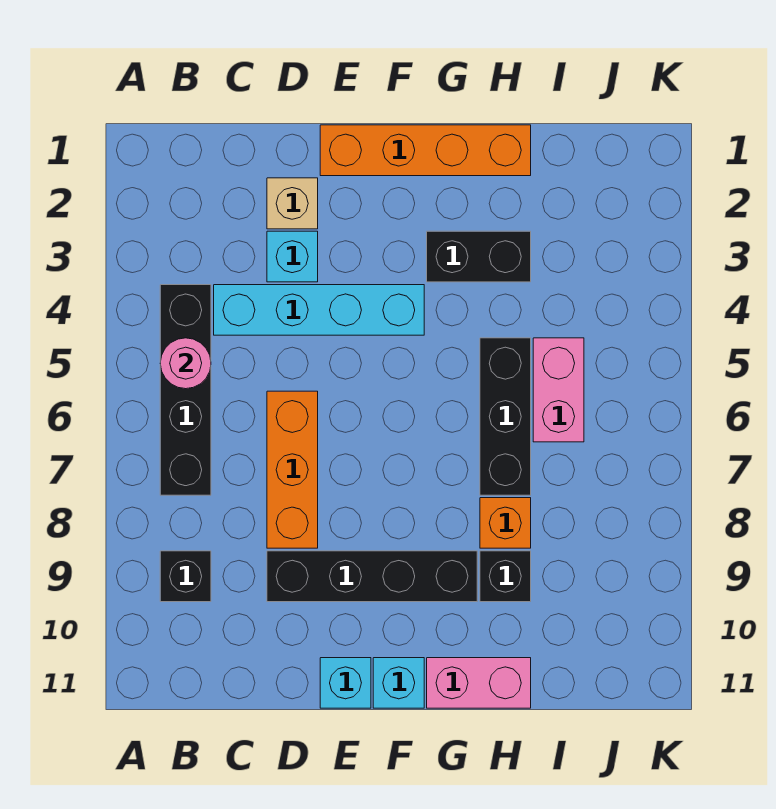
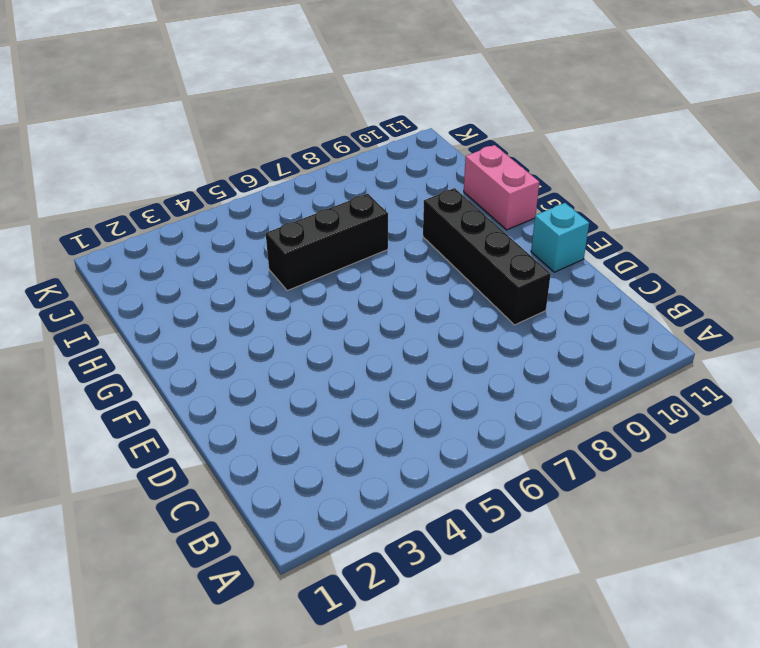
none -> black 1x4 brick [160,285,211,495]
none -> black 1x1 brick [160,551,211,602]
none -> cyan 1x4 brick [214,285,424,335]

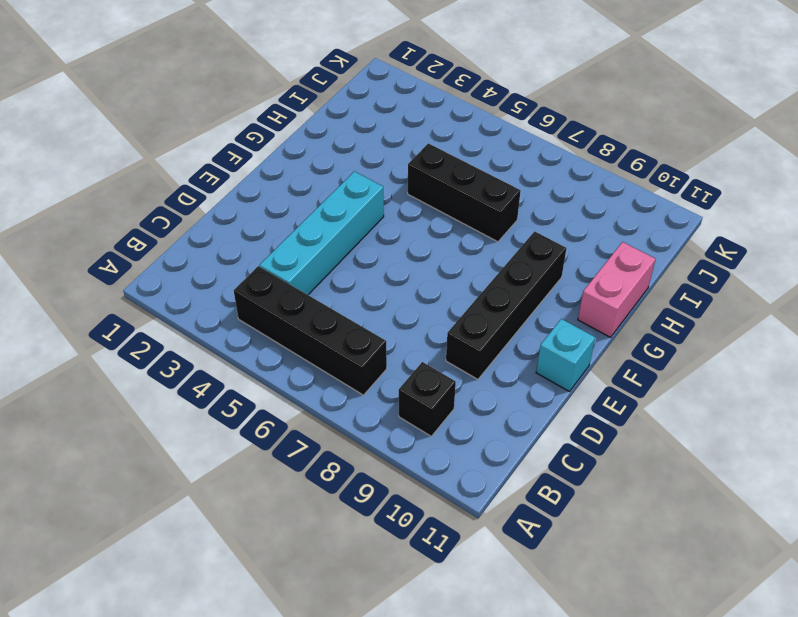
none -> tan 1x1 brick [267,178,318,229]
none -> cyan 1x1 brick [267,231,318,282]
none -> orange 1x3 brick [267,391,318,548]

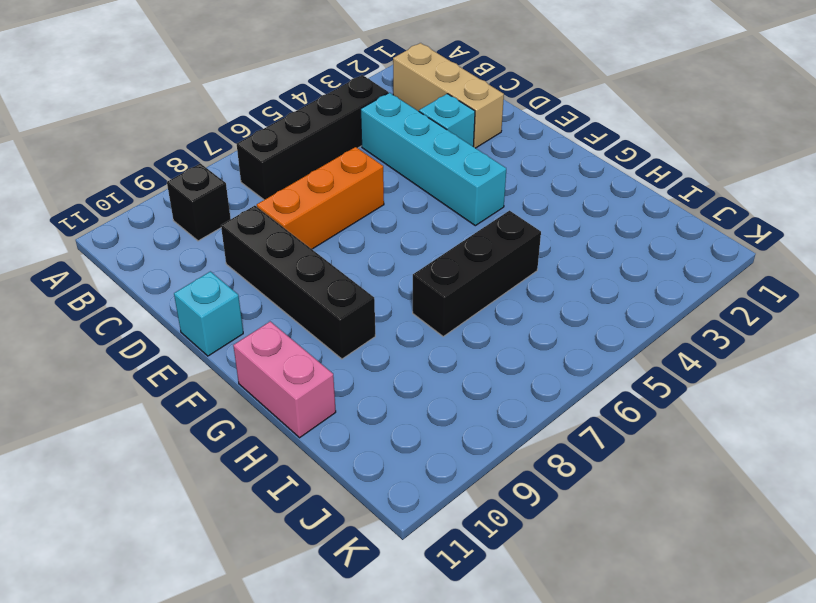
tan 1x3 brick [393,43,504,148] -> tan 1x1 brick [267,178,318,229]
none -> orange 1x4 brick [320,125,531,176]
none -> cyan 1x1 brick [373,658,424,708]
none -> black 1x2 brick [427,231,531,282]

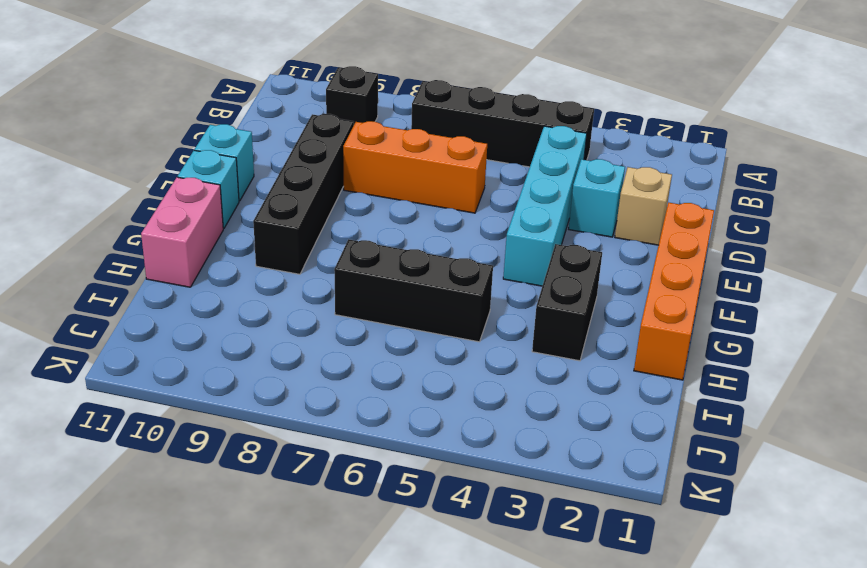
none -> orange 1x1 brick [480,498,531,548]
none -> black 1x1 brick [480,551,531,602]
none -> pink 1x2 brick [533,338,584,442]

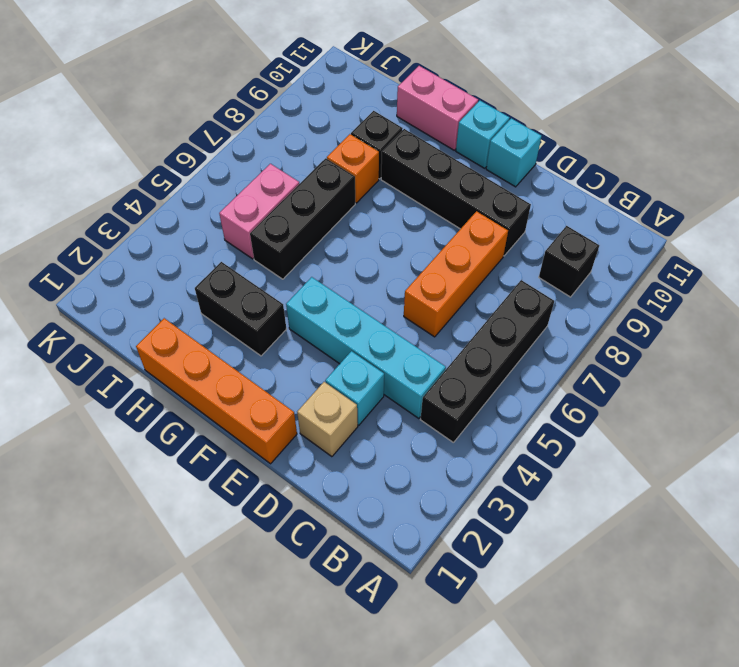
none -> pink 1x1 round brick [160,338,211,389]

